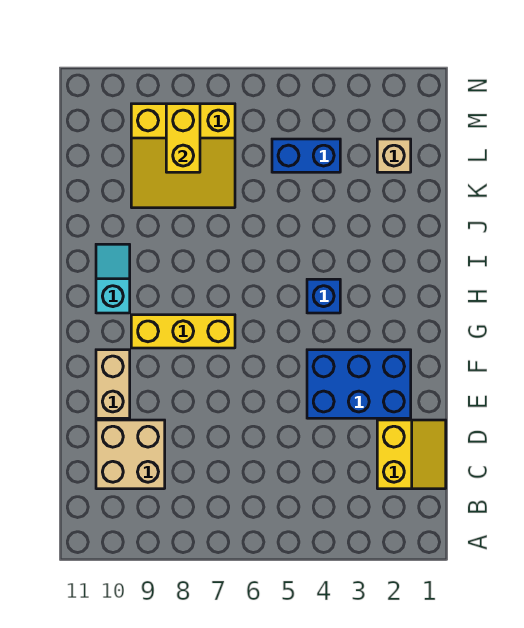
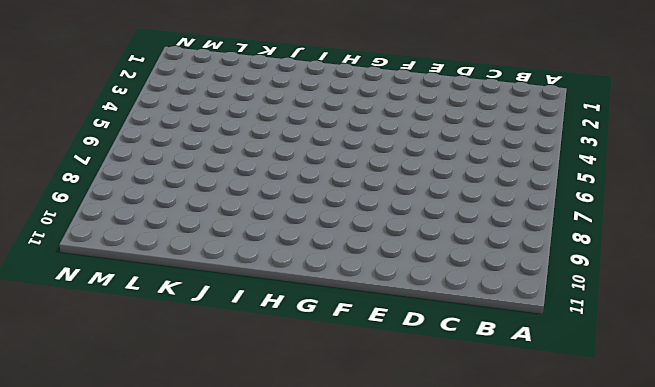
none -> yellow 2x2 slope [377,420,446,489]
none -> tan 2x2 brick [96,420,165,489]

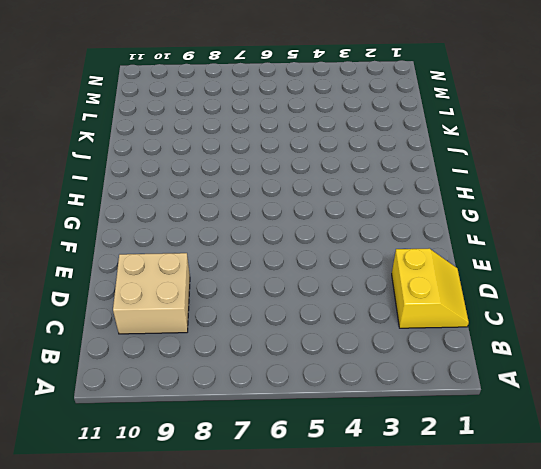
none -> blue 2x3 brick [307,350,411,418]
none -> tan 1x2 brick [96,350,130,418]

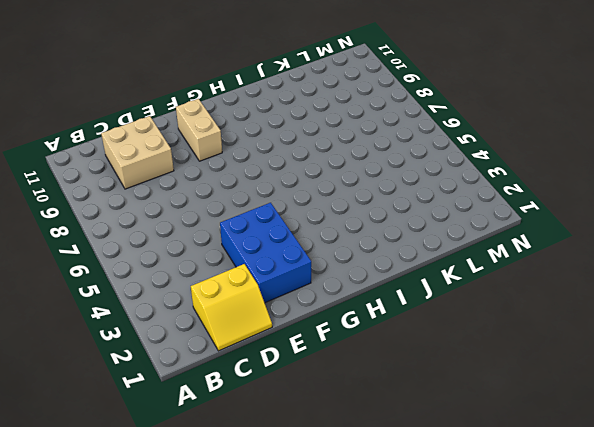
tan 1x2 brick [176,99,222,161] -> tan 1x2 brick turned to [96,350,130,418]
none -> yellow 1x3 brick [131,315,235,348]
none -> blue 1x1 brick [307,279,340,313]

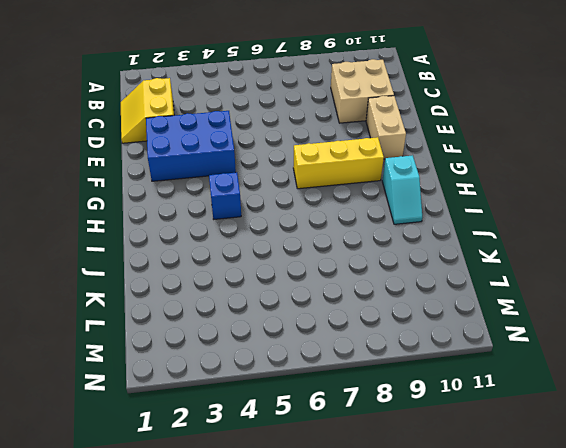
none -> yellow 3x3 slope [131,104,235,208]
none -> tan 1x1 brick [377,139,411,172]

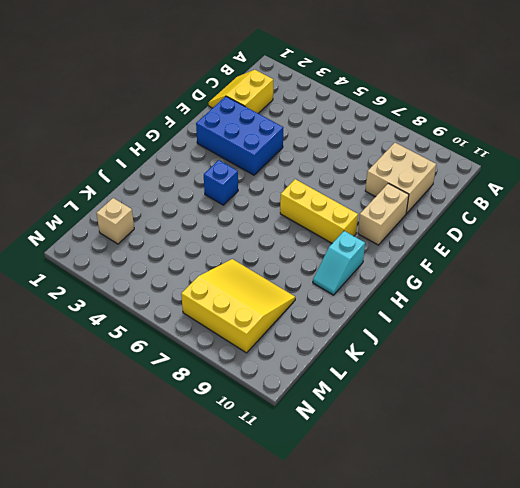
none -> blue 1x2 brick [272,139,340,172]
none -> yellow 1x2 brick [166,104,200,172]

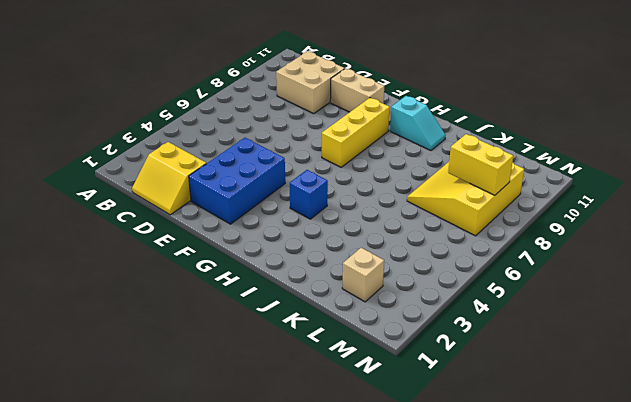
none -> blue 1x2 brick [272,139,340,172]

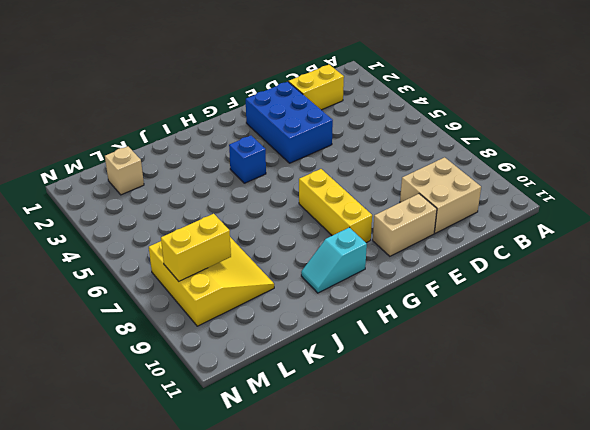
none -> blue 1x2 brick [272,139,340,172]

